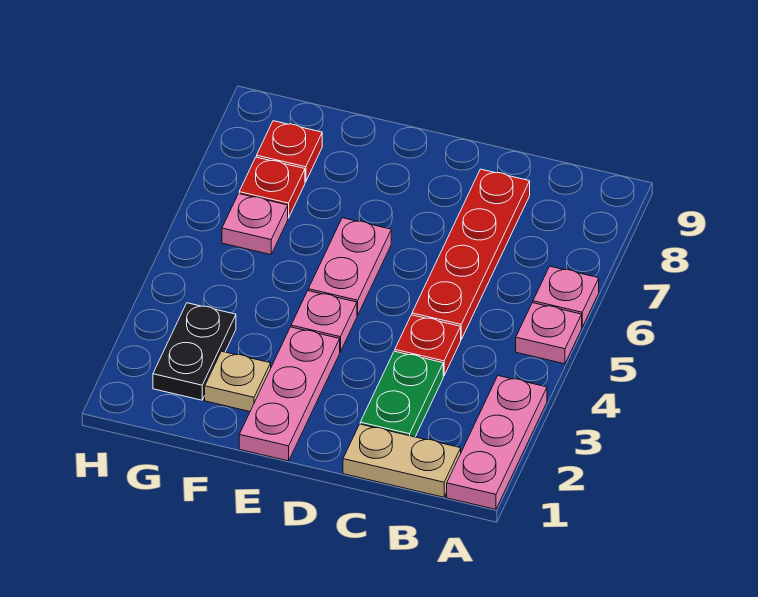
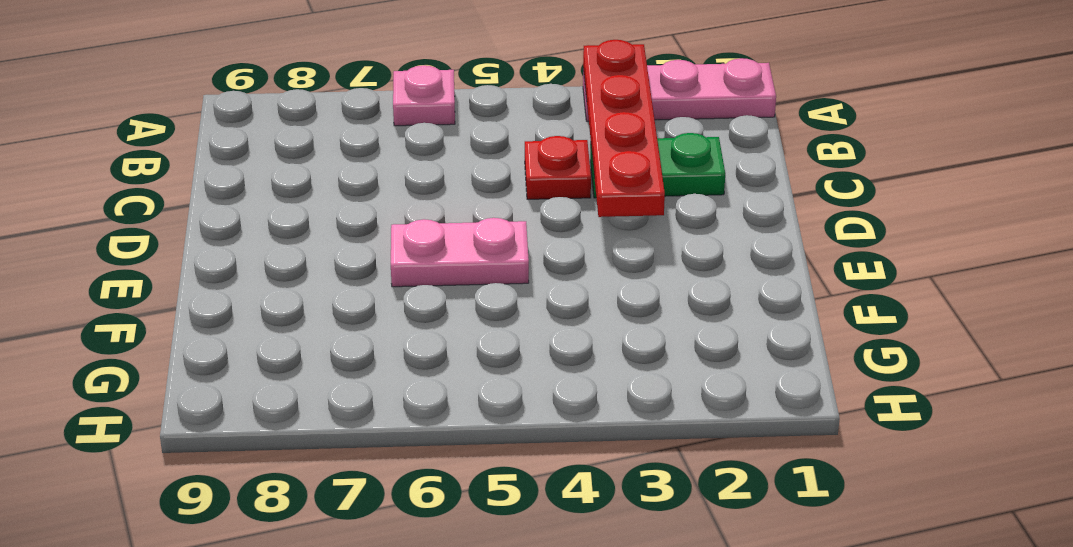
red 1x4 plate [583,40,665,217] -> red 1x4 plate turned to [412,169,530,339]
none -> pink 1x1 plate [516,303,582,364]
none -> tan 1x2 plate [343,424,461,497]
none -> pink 1x3 plate [239,327,340,461]

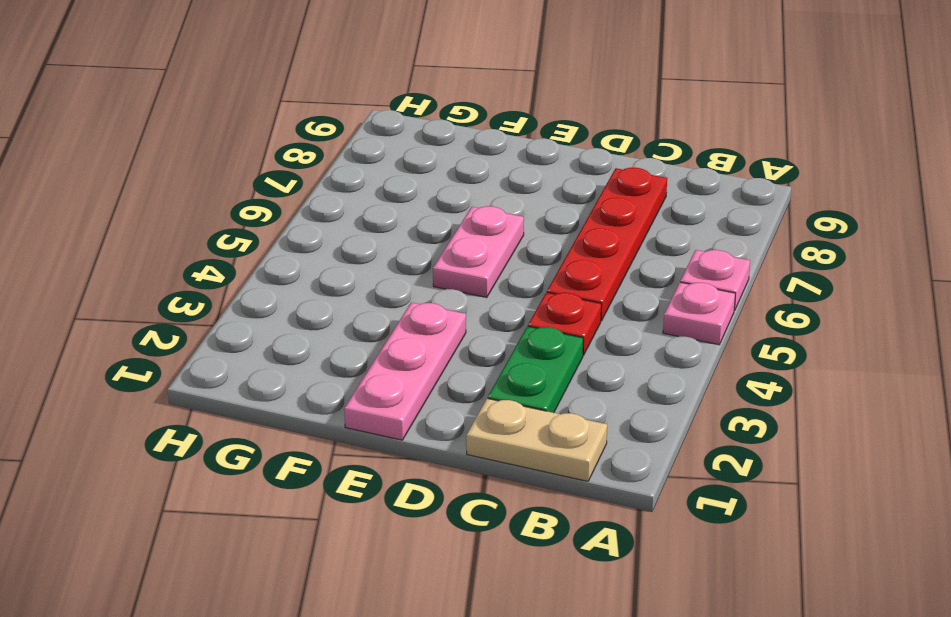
none -> pink 1x3 plate [447,376,547,509]
none -> pink 1x1 plate [291,291,357,352]
none -> tan 1x1 plate [205,351,271,411]

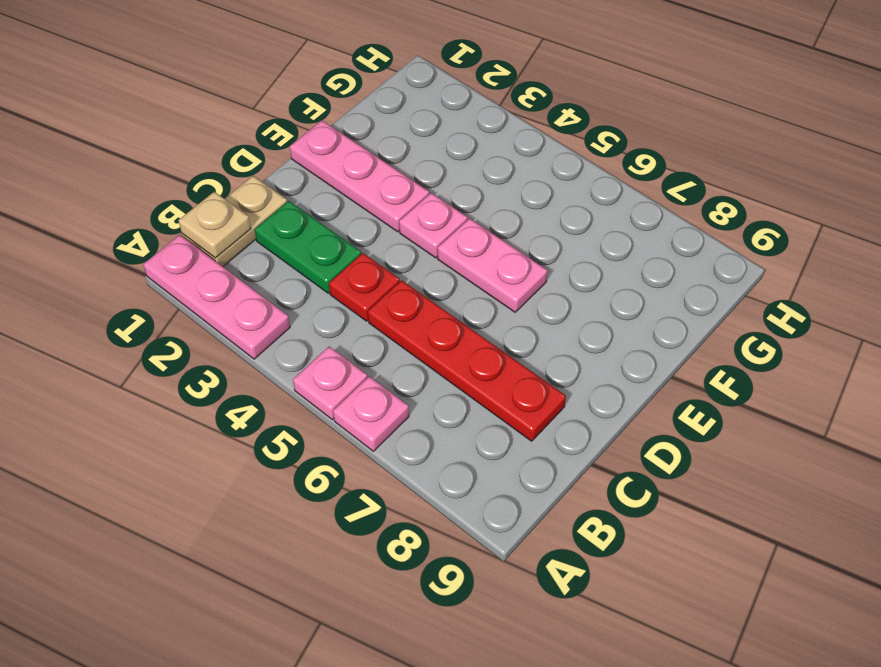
tan 1x1 plate [179,192,251,258] -> tan 1x1 plate moved to [205,351,271,411]
none -> black 1x2 plate [153,303,236,400]
none -> pink 1x1 plate [222,194,288,255]
none -> red 1x1 plate [239,157,305,218]

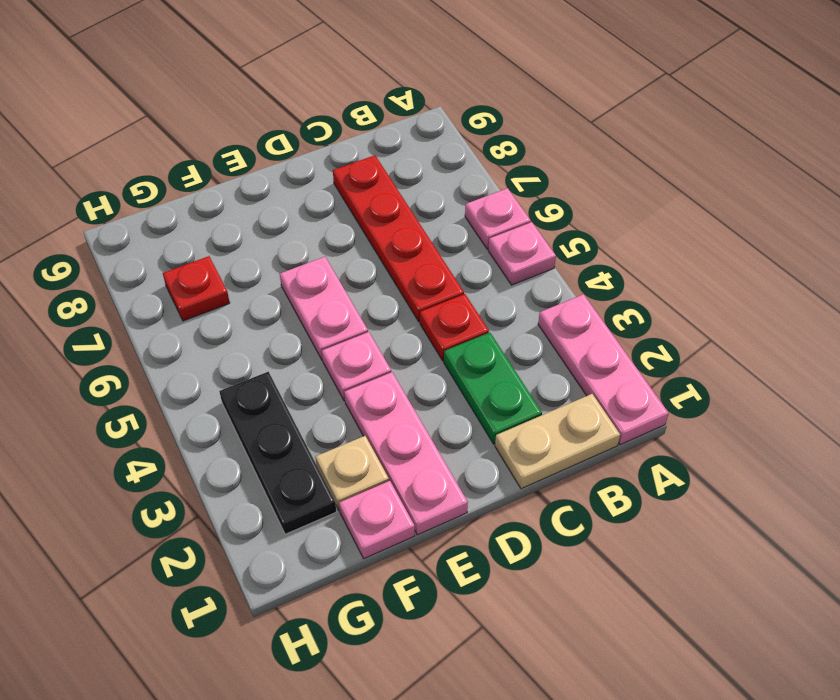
pink 1x1 plate [339,481,415,559] -> pink 1x1 plate moved to [222,194,288,255]
black 1x3 plate [219,372,336,534] -> black 1x2 plate [153,303,236,400]
none -> red 1x1 plate [257,121,322,182]

